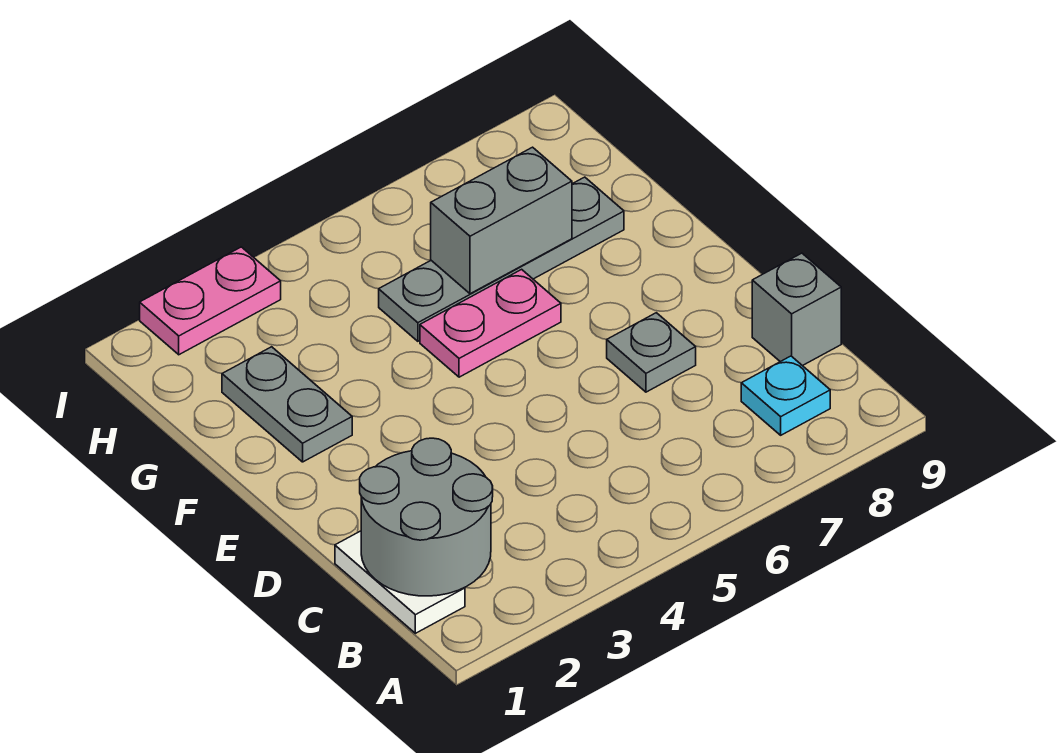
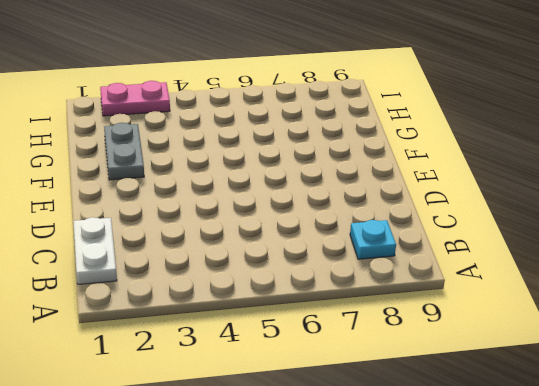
none -> grey 1x1 brick [752,253,841,366]
none -> grey 1x1 plate [607,313,696,392]

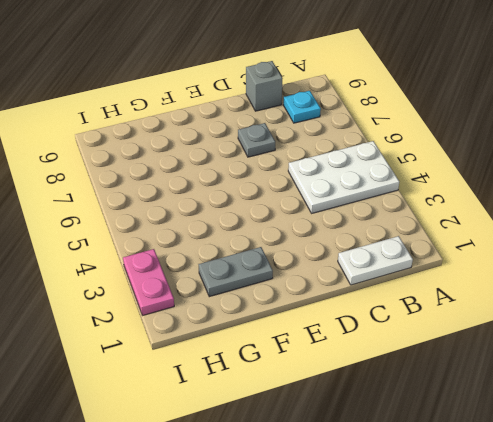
white 2x3 plate [288,141,399,213] -> none
none -> pink 1x2 plate [420,269,561,377]
none -> grey 1x4 plate [379,177,624,341]

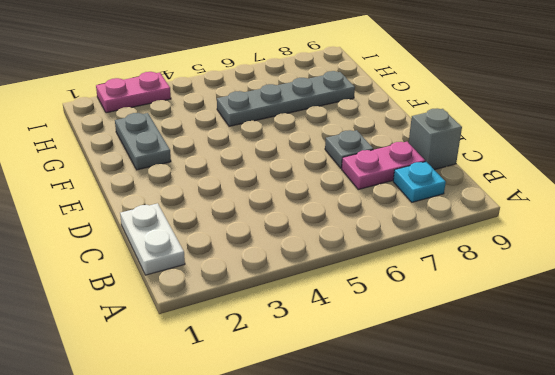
pink 1x2 plate [342,142,425,190] -> pink 1x2 plate moved to [420,269,561,377]
none -> grey 2x2 round brick [360,438,493,596]
none -> grey 1x2 brick [431,147,572,294]

